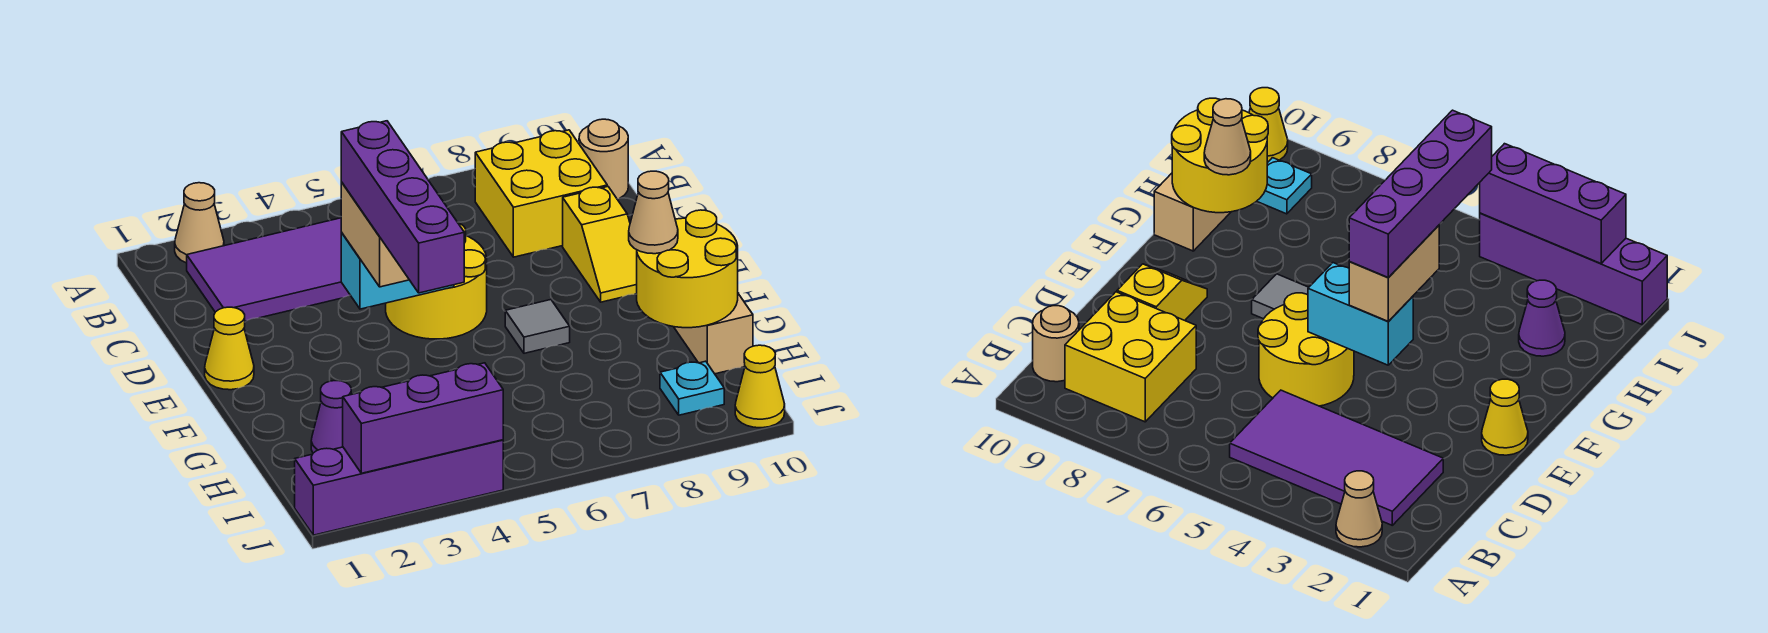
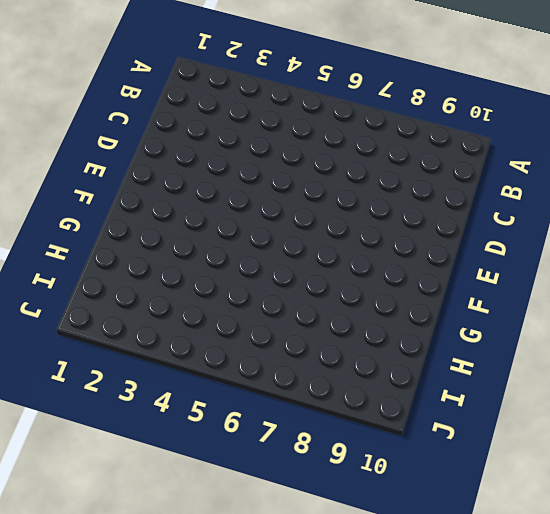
none -> tan 1x1 cone [175,183,224,263]
none -> purple 2x4 tile [187,218,350,321]
none -> yellow 2x2 brick [475,130,607,257]

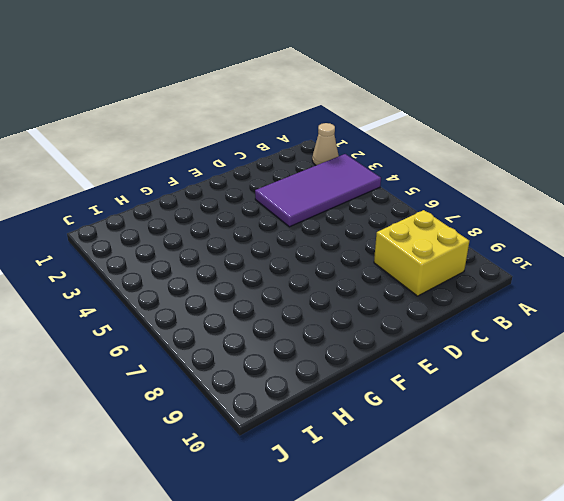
purple 2x4 tile [255,154,381,227] -> purple 2x4 tile turned to [187,218,350,321]
none -> tan 1x1 round brick [579,119,628,199]
none -> yellow 2x2 round brick [386,223,487,339]
none -> yellow 1x2 slope [563,187,637,302]

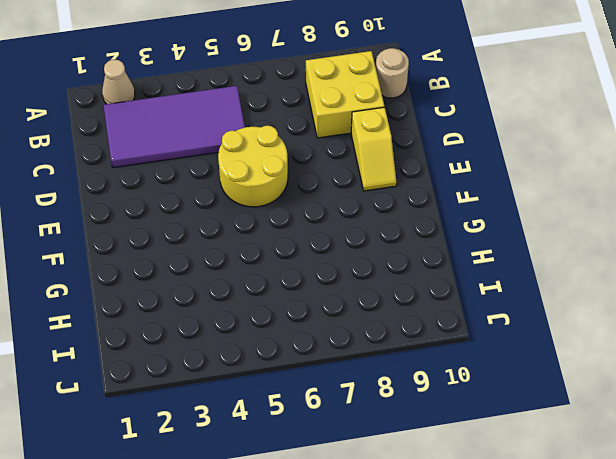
none -> yellow 1x1 cone [205,307,254,390]
none -> grey 1x1 tile [505,300,570,353]
none -> tan 1x2 brick [674,294,753,374]

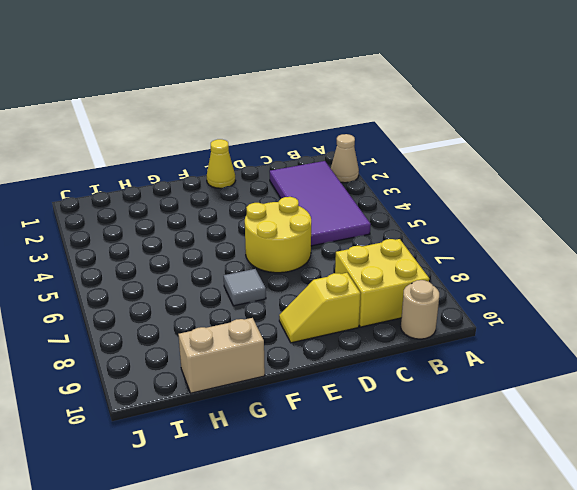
none -> purple 1x1 cone [311,381,351,453]
none -> cyan 1x1 plate [660,361,724,415]
none -> purple 1x4 brick [295,440,503,535]

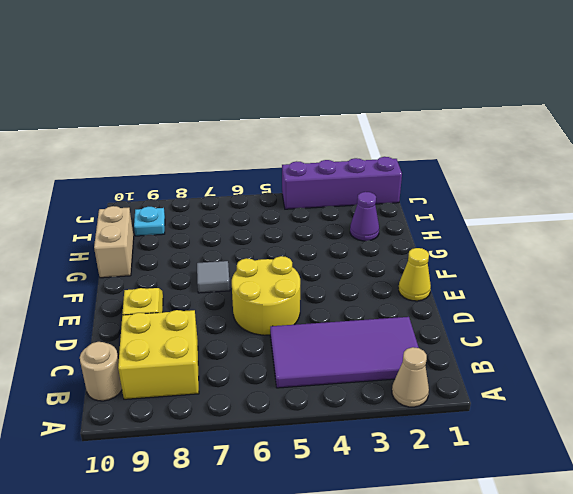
none -> yellow 1x1 cone [735,345,785,428]
none -> cyan 1x2 brick [341,233,454,309]
none -> yellow 2x2 round brick [637,210,738,328]

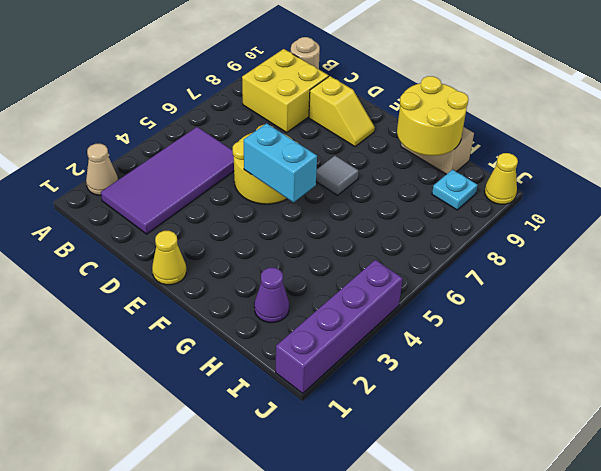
cyan 1x2 brick [244,123,317,203] -> cyan 1x2 brick turned to [341,233,454,309]
none -> purple 1x3 brick [343,363,503,473]
none -> tan 1x2 brick [341,182,409,287]
none -> tan 1x1 cone [629,171,678,254]

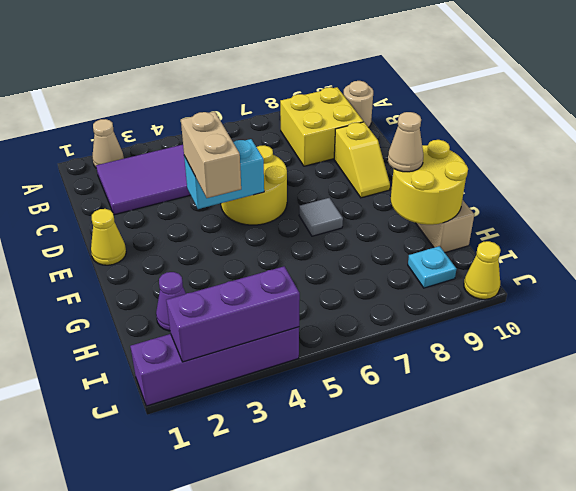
none -> purple 1x4 brick [341,121,464,293]

